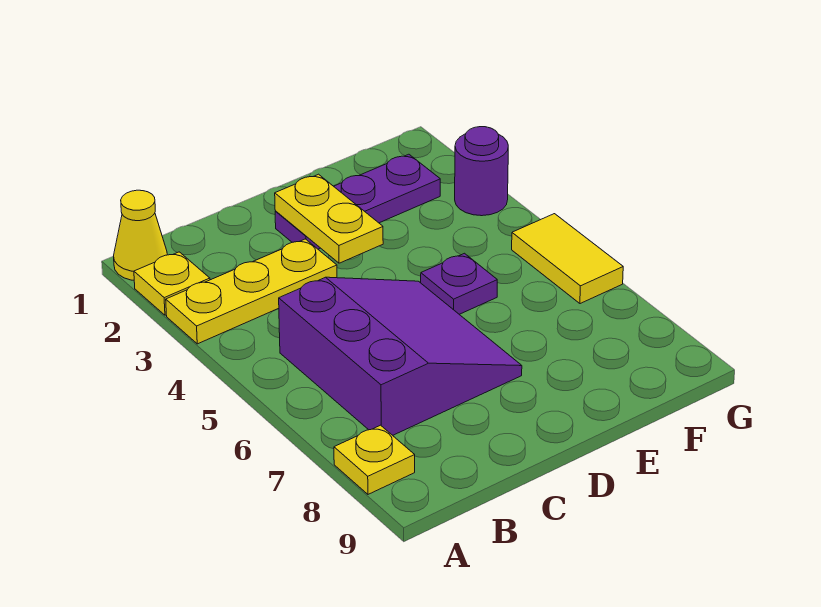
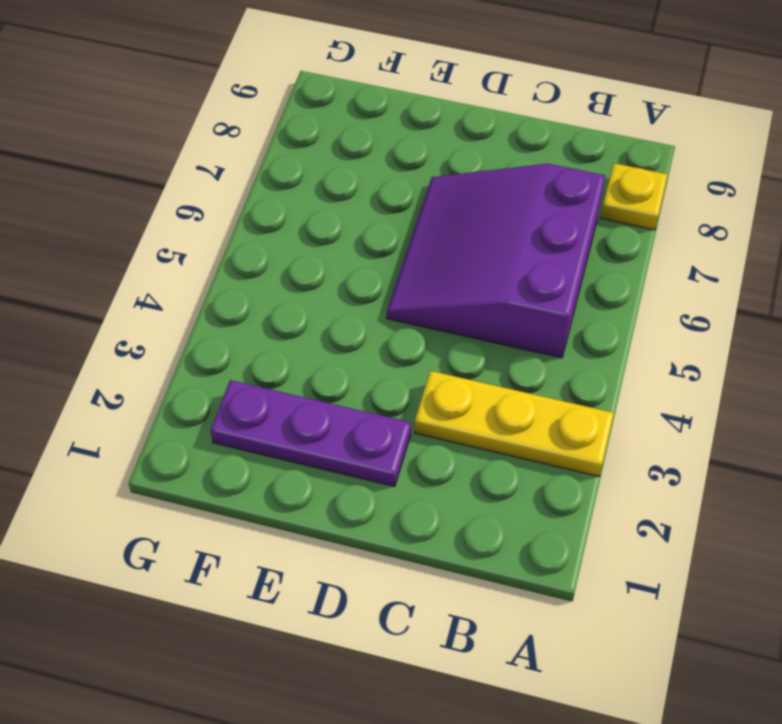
none -> yellow 1x1 cone [114,190,167,280]
none -> yellow 1x1 plate [134,252,210,315]

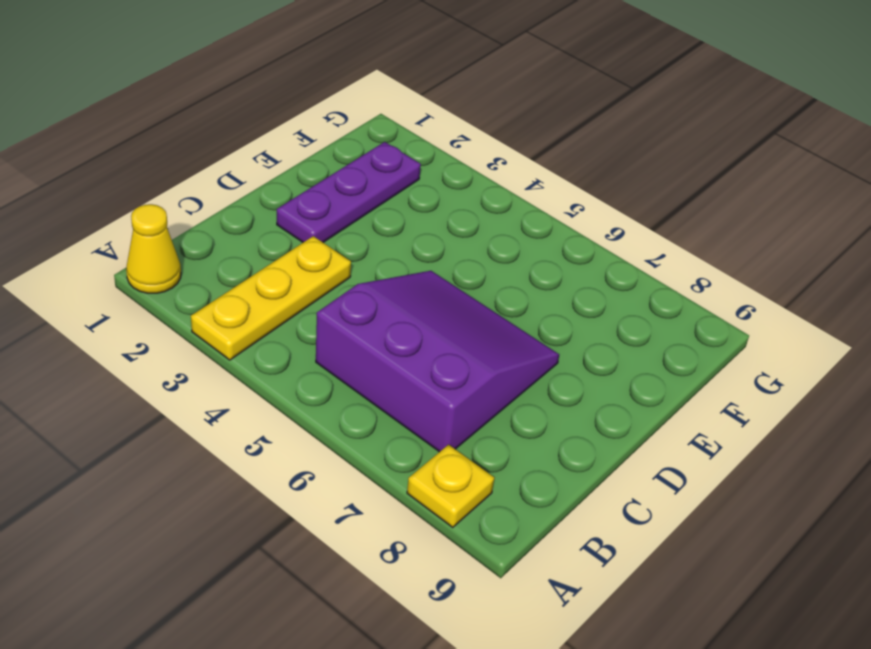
none -> yellow 1x1 plate [134,252,210,315]
none -> purple 1x1 plate [421,253,497,314]

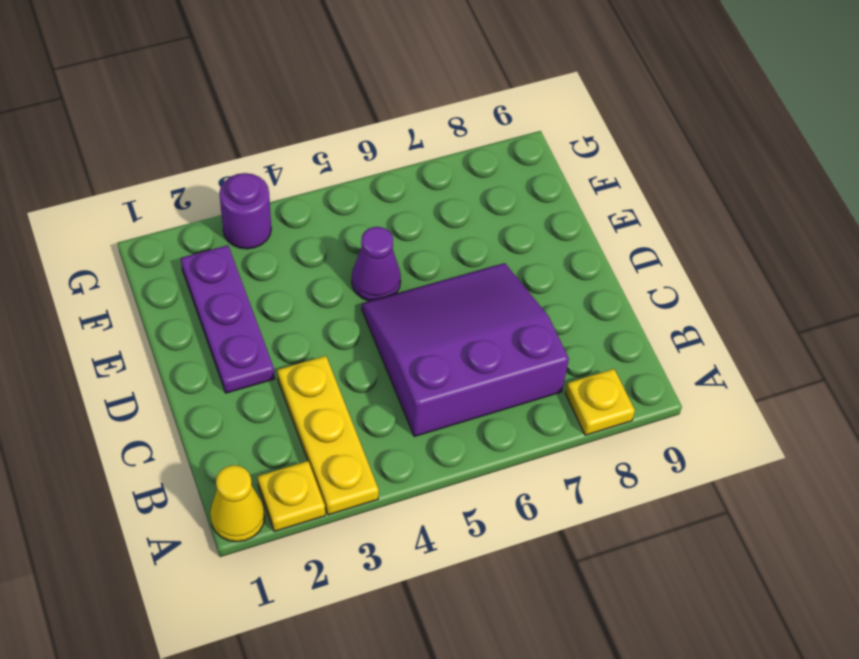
purple 1x1 cone [352,227,401,301] -> purple 1x1 plate [421,253,497,314]
none -> yellow 1x2 tile [512,214,623,304]
none -> yellow 1x2 plate [275,174,383,263]

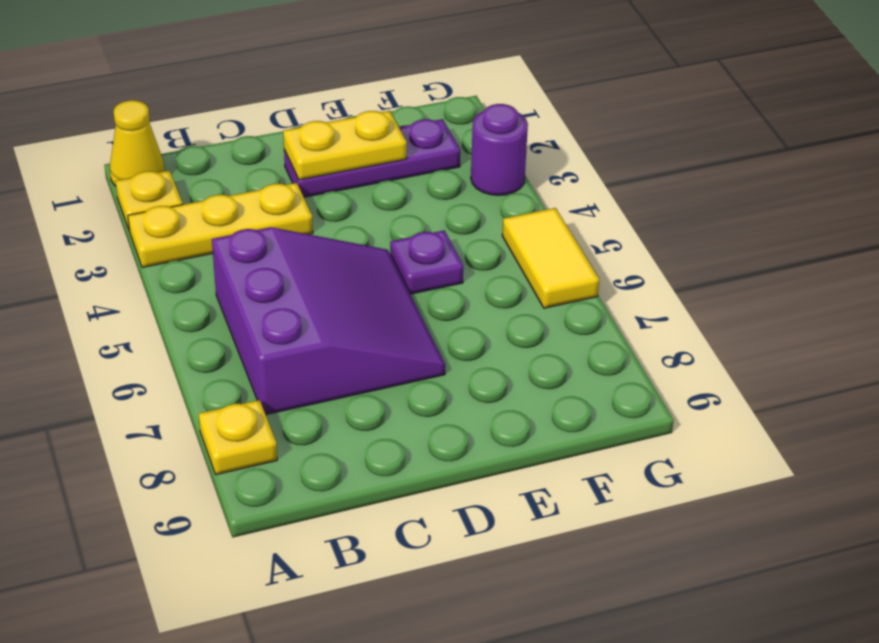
yellow 1x2 plate [283,111,407,180] -> yellow 1x2 plate turned to [275,174,383,263]

